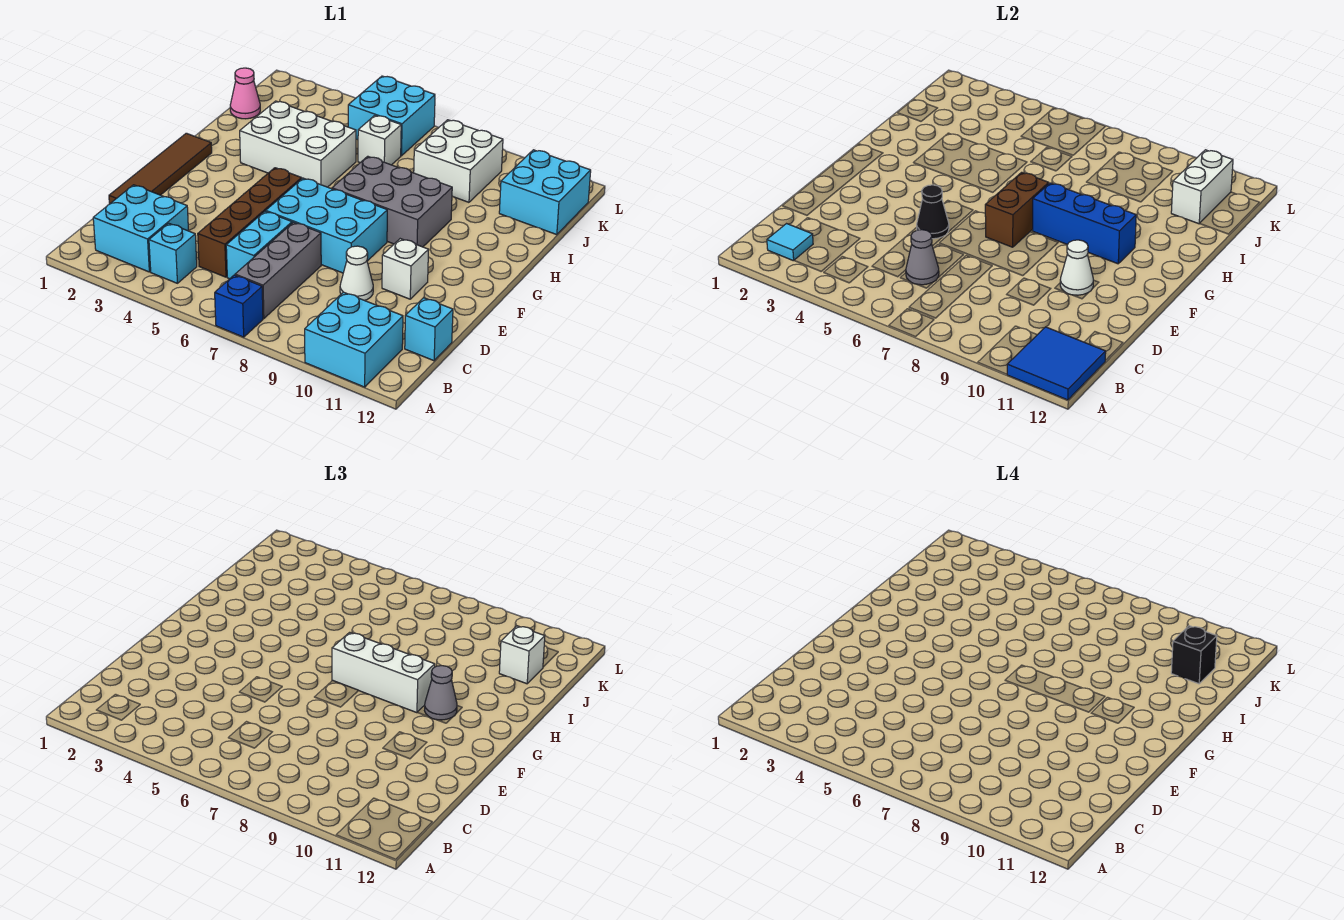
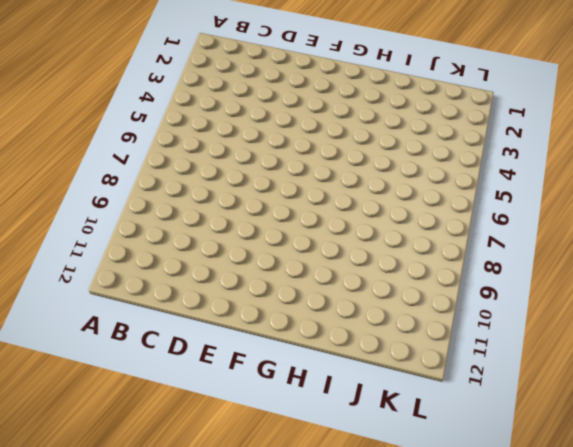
none -> blue 1x1 brick [215,275,263,337]
none -> cyan 2x2 brick [305,292,403,387]
none -> cyan 2x2 brick [93,185,188,272]
none -> cyan 1x1 brick [149,223,197,283]

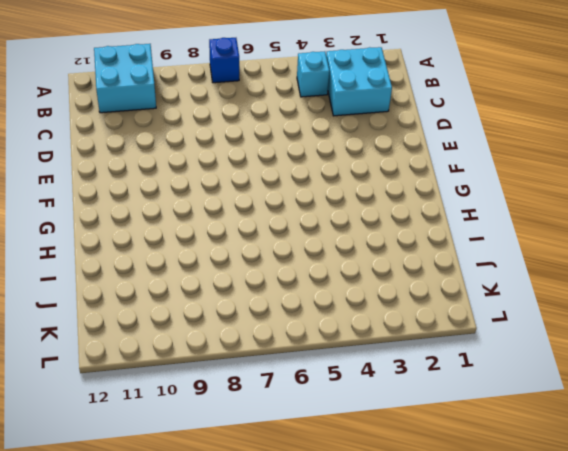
none -> grey 1x3 brick [235,222,321,319]
none -> brown 1x4 brick [198,168,302,277]
none -> cyan 1x2 brick [226,211,292,279]
none -> cyan 1x1 brick [405,298,453,361]

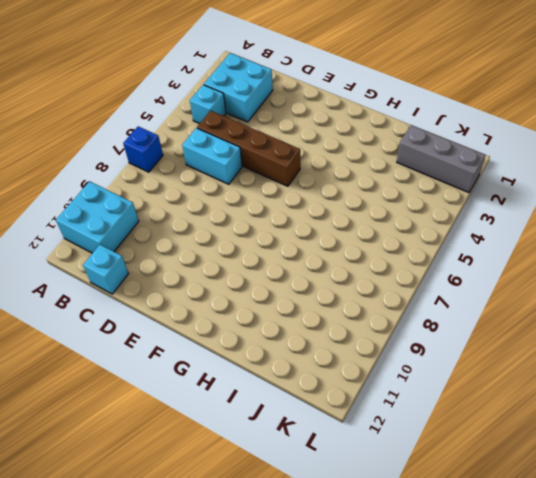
grey 1x3 brick [397,125,485,193] -> grey 1x3 brick moved to [235,222,321,319]
none -> brown 1x4 tile [109,133,212,204]
none -> white 1x1 cone [340,246,373,301]
none -> cyan 2x3 brick [266,178,387,273]
none -> white 1x1 brick [382,239,428,299]

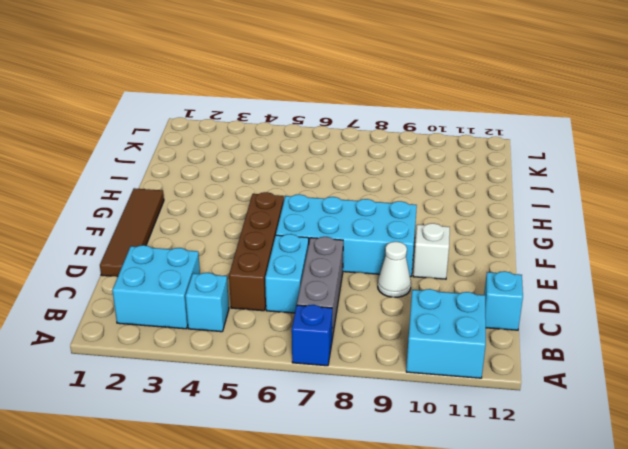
cyan 2x4 brick [276,194,417,277] -> cyan 2x3 brick [266,178,387,273]
none -> grey 2x3 brick [332,156,452,247]
none -> white 2x3 brick [240,101,356,187]
none -> pink 1x1 cone [230,68,260,119]
none -> white 1x1 brick [358,115,401,165]

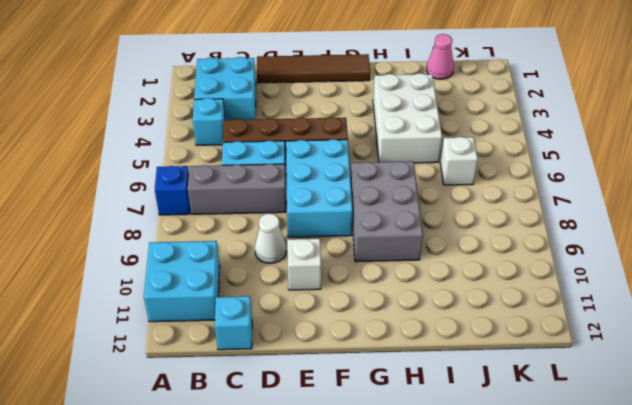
none -> white 2x2 brick [414,120,503,202]
none -> cyan 2x2 brick [499,150,591,235]
none -> cyan 2x2 brick [348,76,435,156]
none -> blue 2x2 tile [1007,327,1106,400]

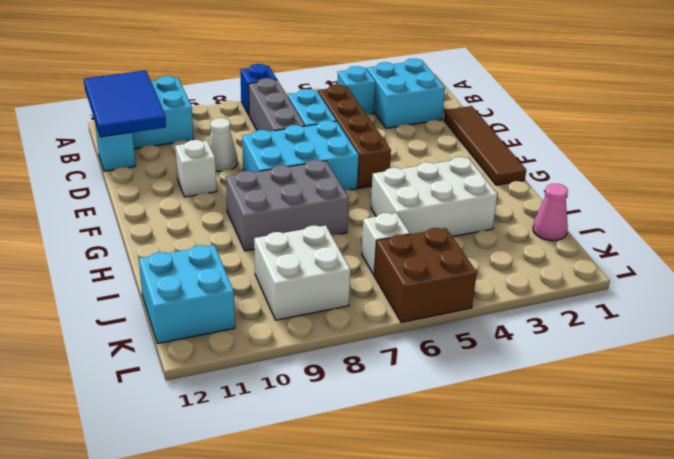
blue 2x3 tile [84,70,166,137] -> blue 2x2 tile [1007,327,1106,400]
brown 2x2 brick [374,228,477,322] -> cyan 2x2 brick [348,76,435,156]
none -> cyan 1x1 tile [767,224,813,261]
none -> grey 1x1 cone [906,230,939,285]
none -> black 1x1 cone [917,185,949,239]
none -> white 1x1 cone [1060,240,1093,295]

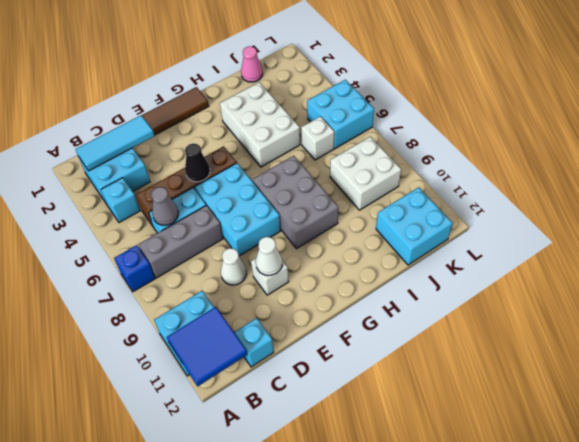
cyan 1x3 tile [75,115,154,171] -> cyan 1x1 tile [767,224,813,261]
none -> brown 1x2 brick [985,172,1049,247]
none -> blue 1x3 brick [1033,183,1136,264]
none -> white 1x2 brick [1171,150,1233,224]
none -> white 1x3 brick [332,632,435,713]

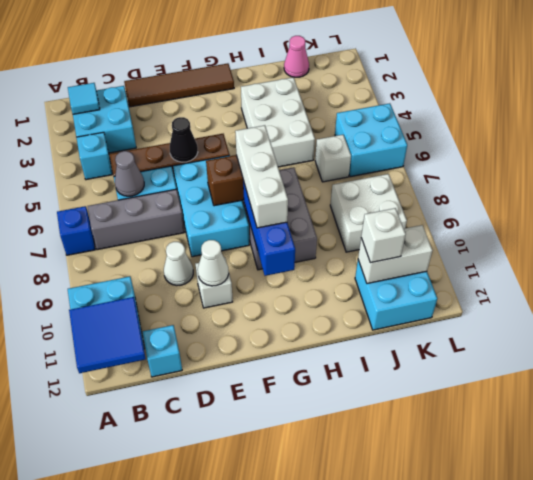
none -> grey 1x1 cone [425,666,457,720]
none -> black 1x1 brick [1171,626,1217,684]

